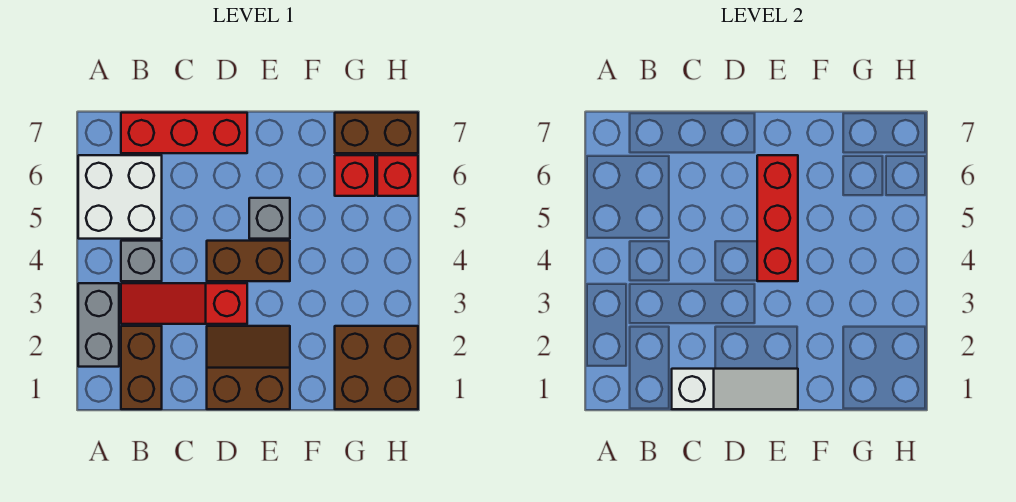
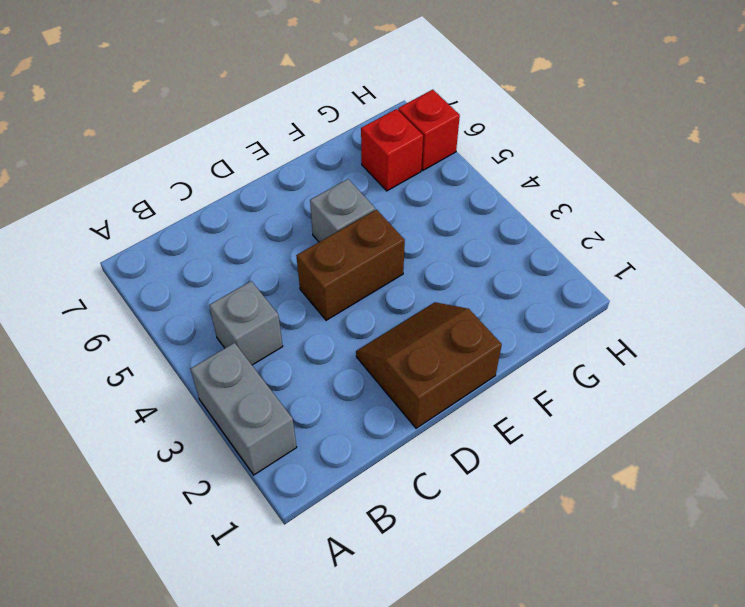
none -> white 2x2 brick [78,155,162,239]
none -> brown 1x2 brick [121,326,162,409]
none -> red 1x3 slope [121,283,247,324]

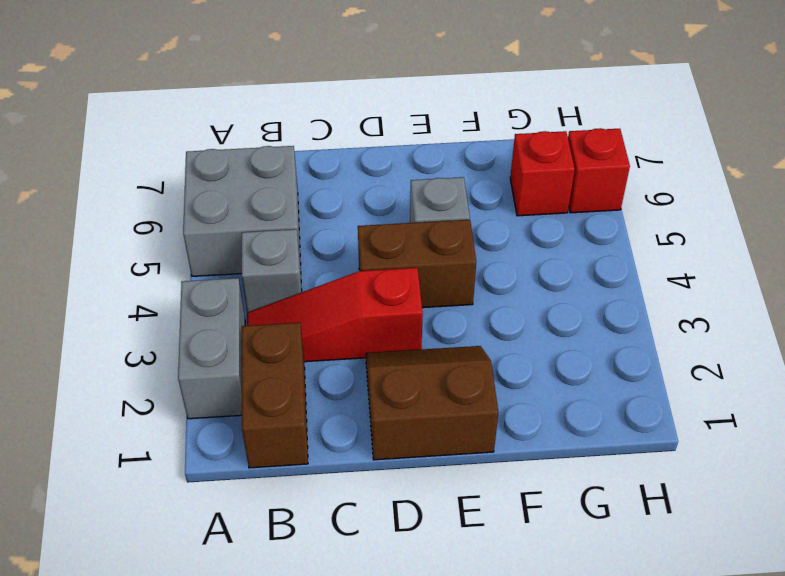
grey 2x2 brick [183,146,301,276] -> white 2x2 brick [78,155,162,239]
none -> red 1x3 brick [121,113,247,153]
none -> brown 2x2 brick [335,326,418,409]
none -> brown 1x2 brick [335,113,418,153]

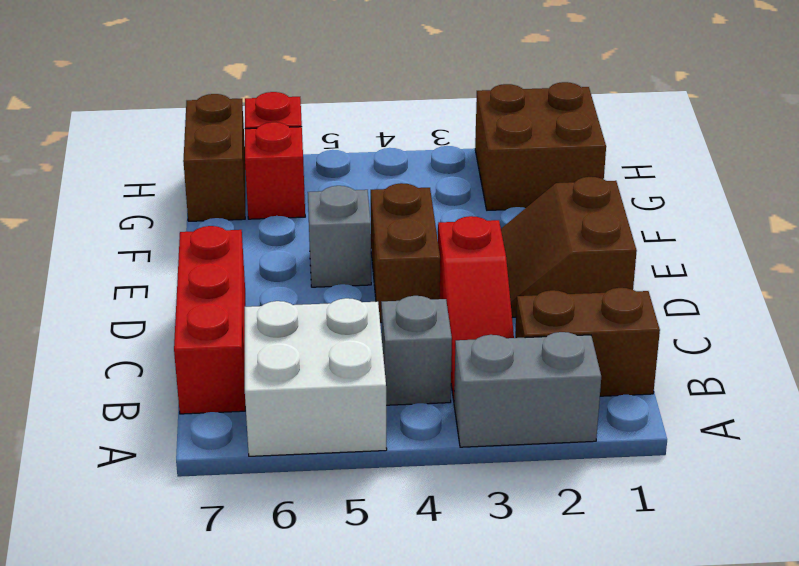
none -> white 1x3 slope [672,369,798,409]
none -> red 1x3 brick [757,155,798,281]

